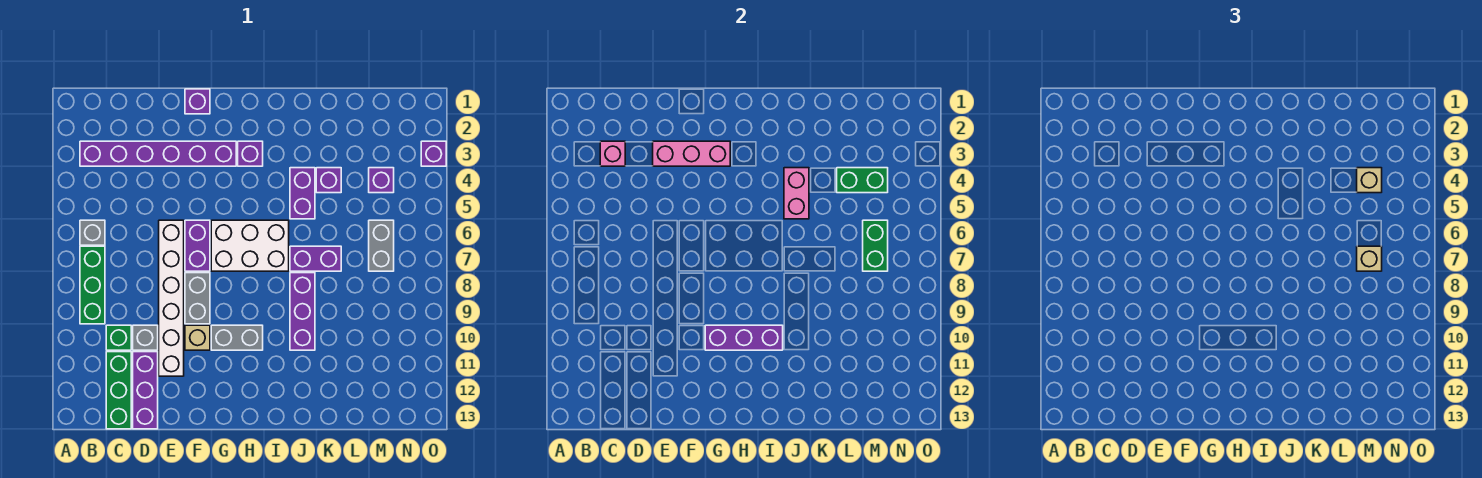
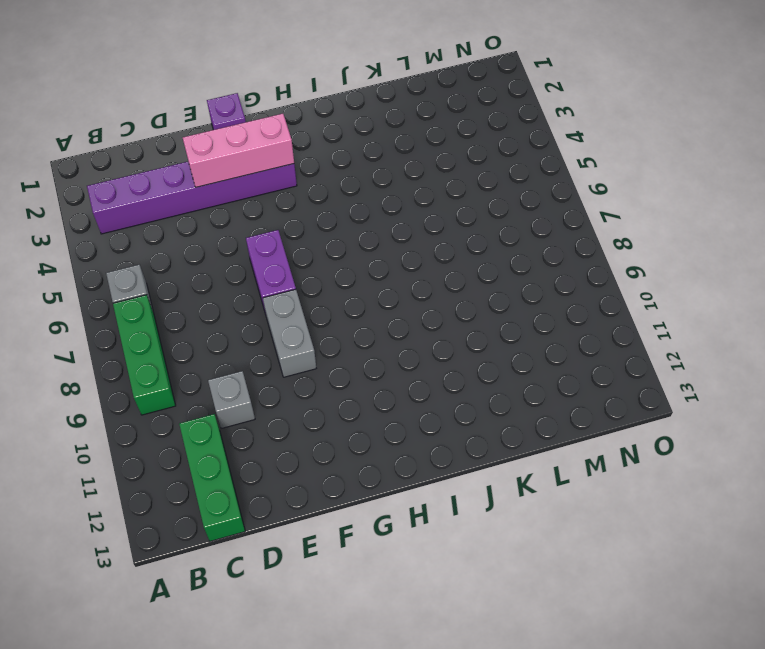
none -> green 1x1 brick [106,325,131,350]
none -> purple 1x3 brick [133,352,158,429]
none -> white 1x6 brick [159,220,184,376]
none -> tan 1x1 brick [185,325,210,350]

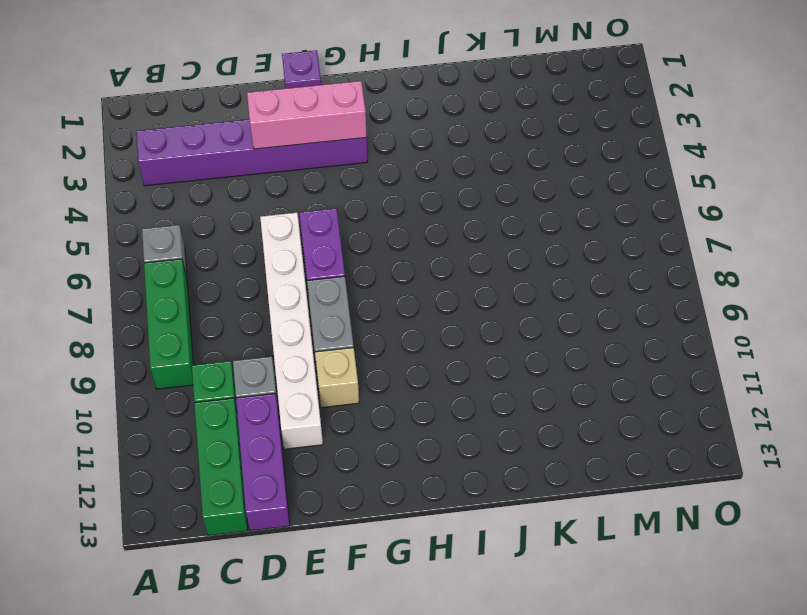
none -> white 2x3 brick [211,220,289,271]
none -> grey 1x2 brick [211,325,263,350]
none -> purple 1x1 brick [238,141,263,166]
none -> purple 1x2 brick [290,168,315,219]

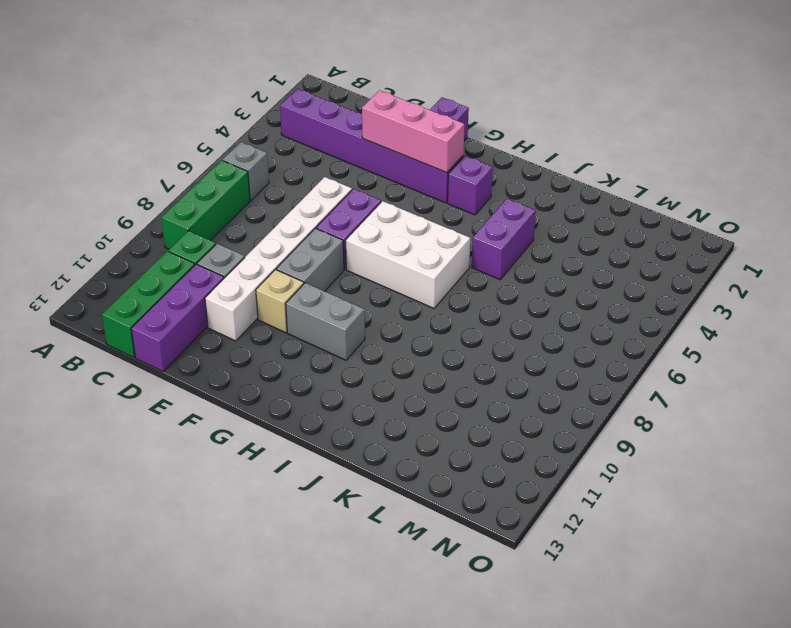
none -> purple 1x2 brick [290,246,341,271]
none -> purple 1x3 brick [290,273,315,350]
none -> purple 1x1 brick [316,168,341,193]
none -> purple 1x1 brick [369,168,394,193]

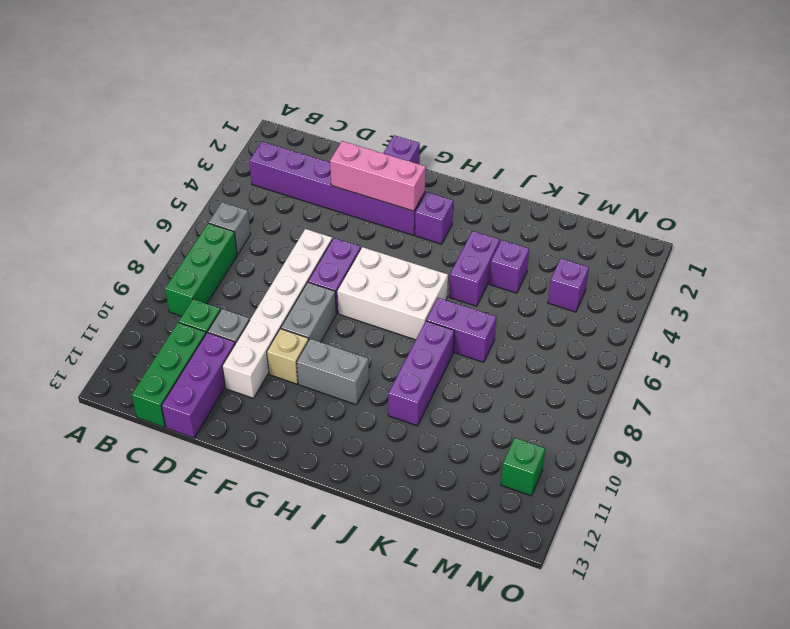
green 1x1 brick [501,438,545,496] -> none
none -> grey 1x2 brick [369,220,394,271]
none -> purple 1x1 brick [421,141,446,166]
none -> pink 1x1 brick [600,141,625,166]
none -> purple 1x3 brick [705,325,783,350]

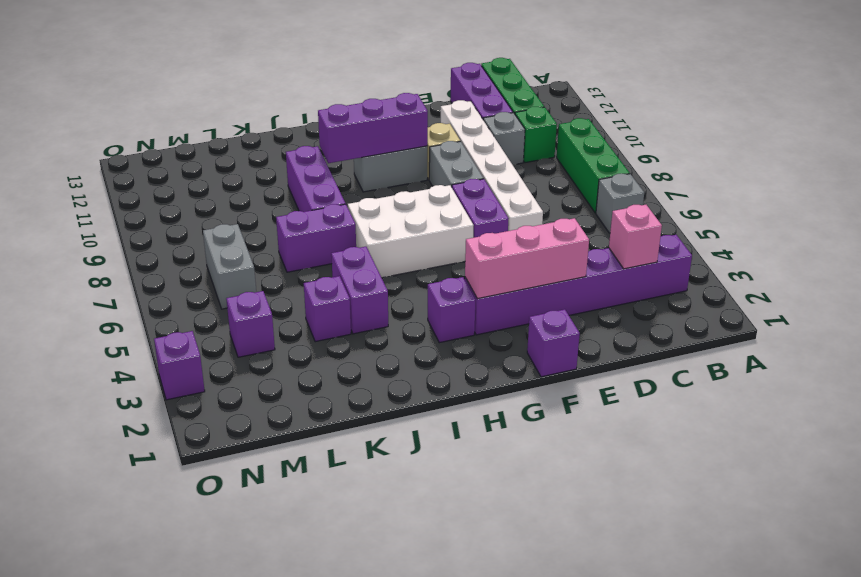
none -> pink 1x2 brick [784,168,809,219]
none -> green 1x2 brick [837,168,888,193]
none -> green 1x2 brick [863,220,888,271]
none -> tan 1x1 brick [1357,168,1382,193]

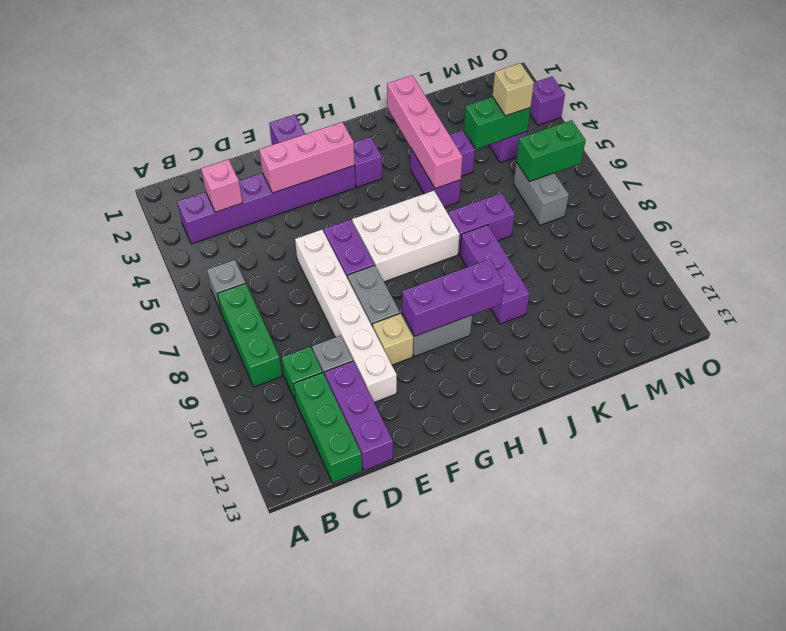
pink 1x4 brick [387,75,463,189] -> pink 1x2 brick [784,168,809,219]
green 1x2 brick [516,120,586,182] -> green 1x2 brick turned to [863,220,888,271]
none -> tan 1x1 brick [1357,246,1382,271]

